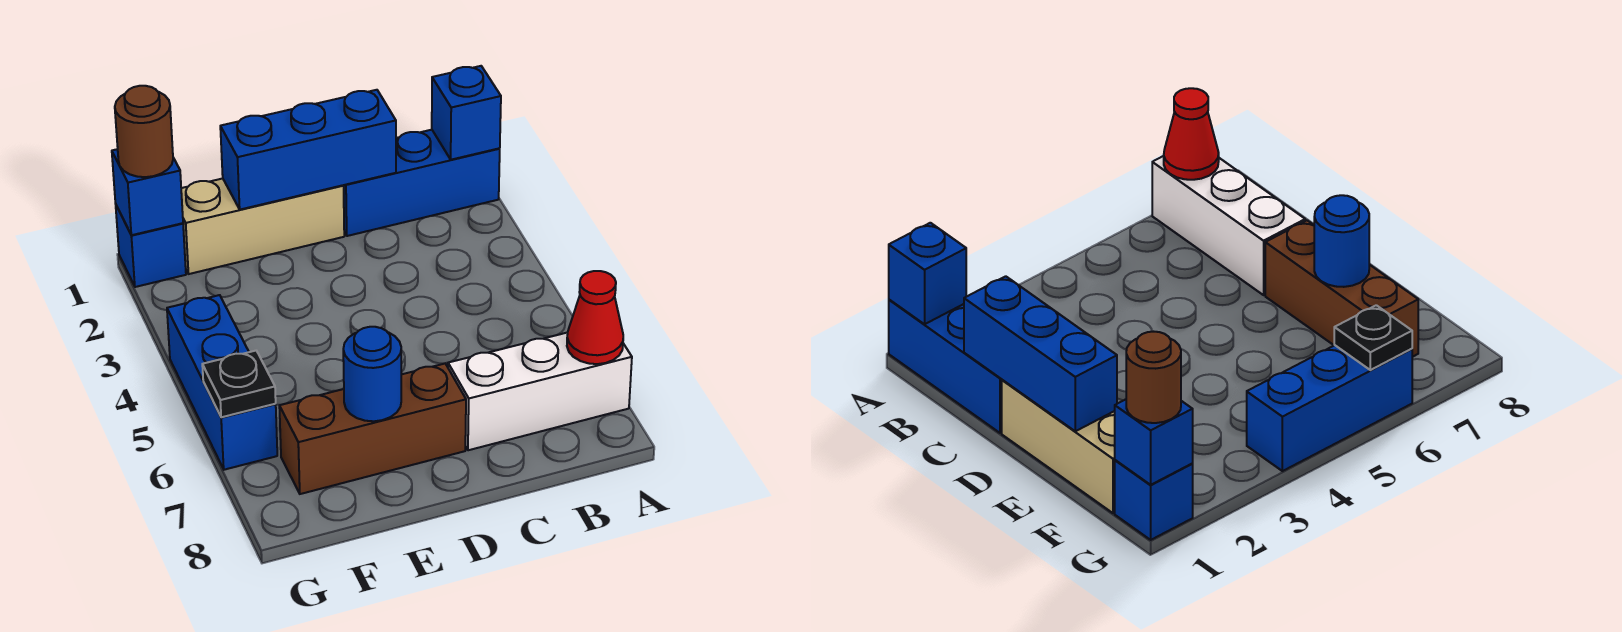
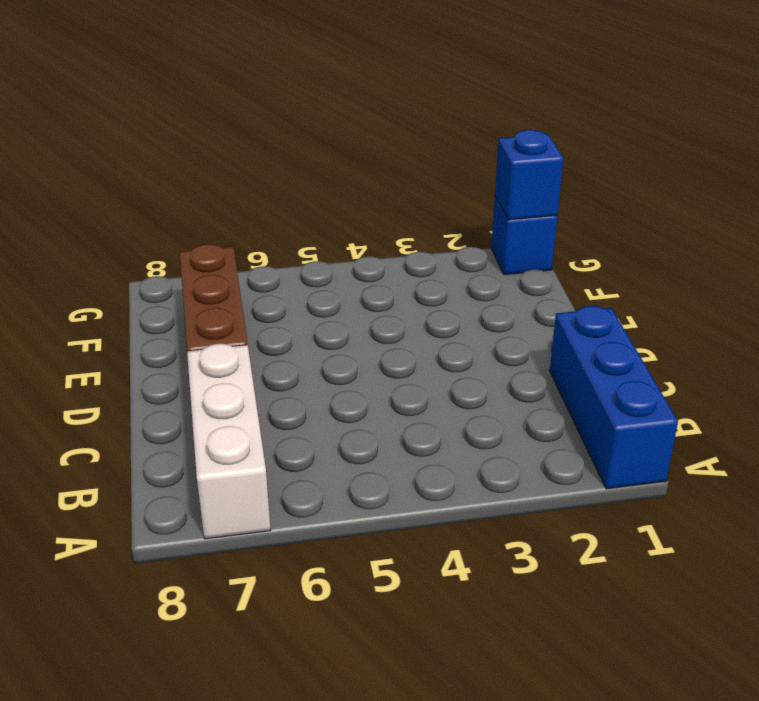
none -> tan 1x3 brick [181,179,344,274]
none -> blue 1x3 brick [167,295,277,470]
none -> blue 1x1 brick [432,66,501,160]

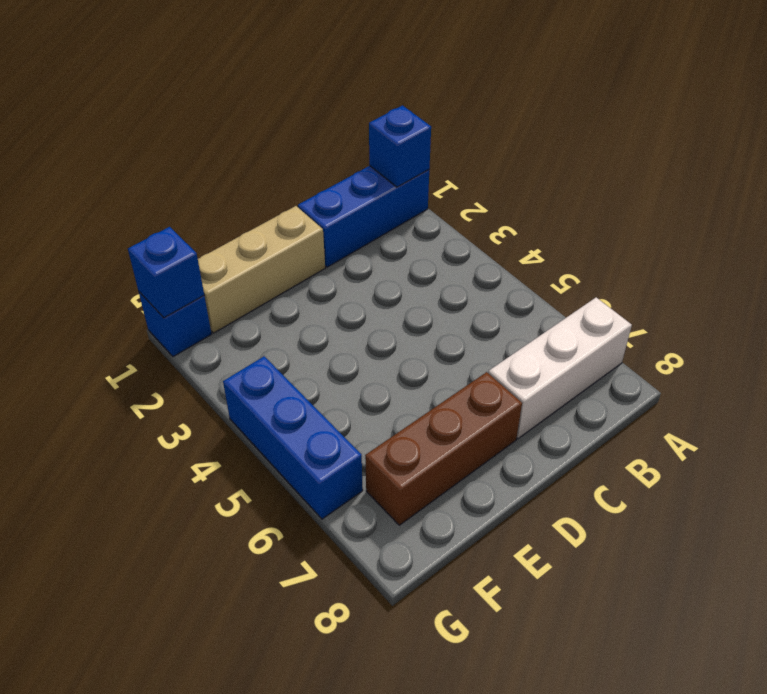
none -> red 1x1 cone [567,271,623,364]
none -> blue 1x3 brick [220,90,396,210]
none -> blue 1x1 round brick [343,327,401,421]

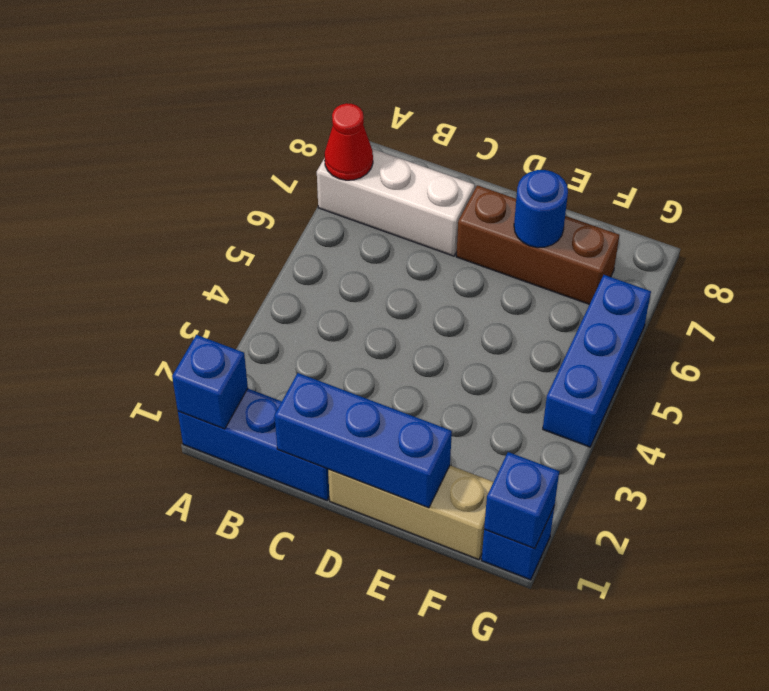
none -> black 1x1 plate [202,351,276,417]
none -> brown 1x1 round brick [115,86,173,177]

